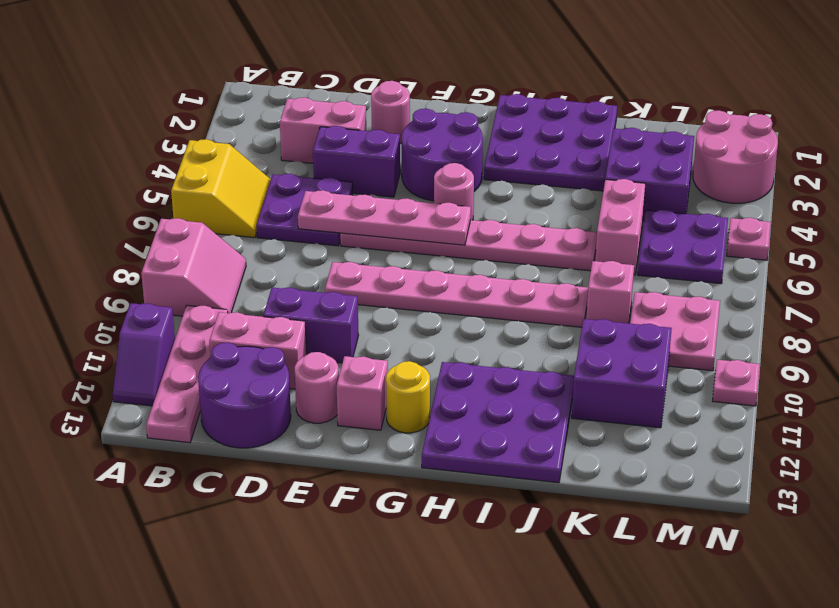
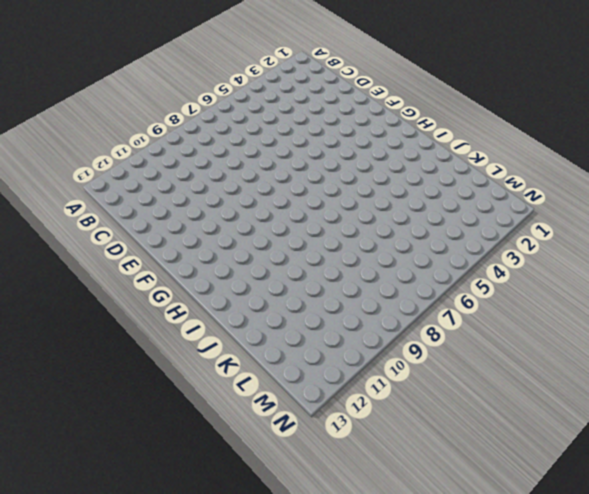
none -> yellow 2x2 slope [171,139,271,238]
none -> pink 2x2 slope [141,218,246,316]
none -> purple 1x2 slope [113,303,175,406]
none -> pink 1x4 plate [146,306,228,443]

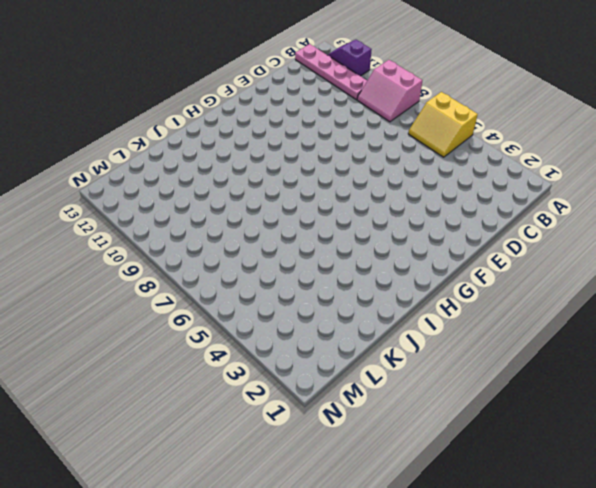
none -> pink 1x2 brick [280,97,366,163]
none -> purple 2x2 plate [256,174,353,246]
none -> pink 1x2 brick [209,312,307,389]
none -> purple 2x2 round brick [198,343,291,448]

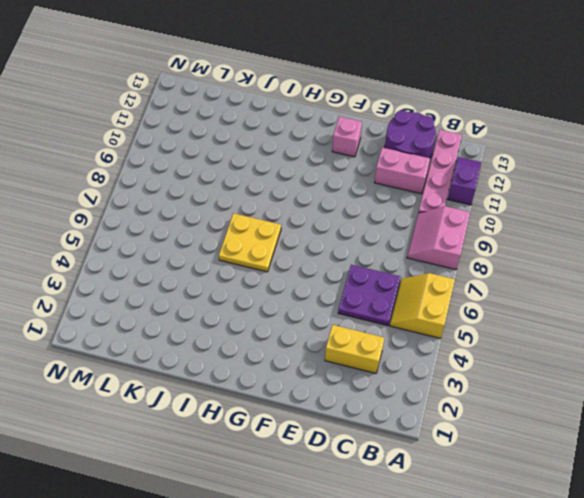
yellow 1x2 brick [325,325,384,373] -> pink 1x2 brick [280,97,366,163]
yellow 2x2 plate [219,213,281,272] -> pink 1x6 plate [340,220,597,271]
none -> purple 1x2 brick [313,126,400,197]
none -> purple 1x2 brick [263,287,358,363]
none -> pink 1x1 round brick [371,81,410,144]
none -> pink 1x6 plate [325,262,588,327]

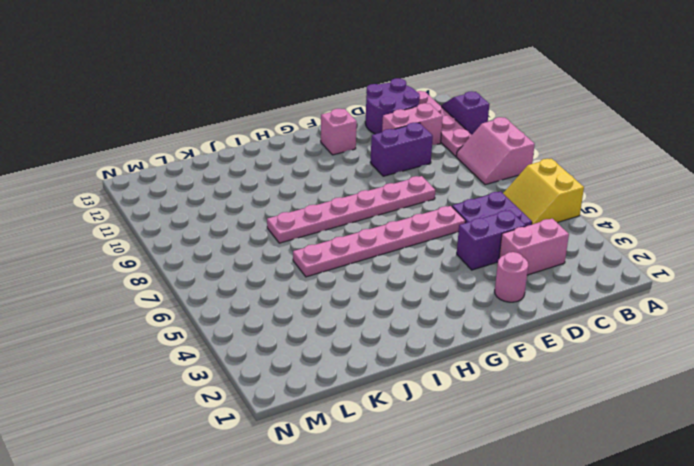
none -> pink 1x1 round brick [295,352,339,423]
none -> purple 2x2 round brick [402,109,483,201]
none -> pink 1x1 round brick [434,163,474,220]
none -> yellow 1x1 round brick [386,361,430,433]

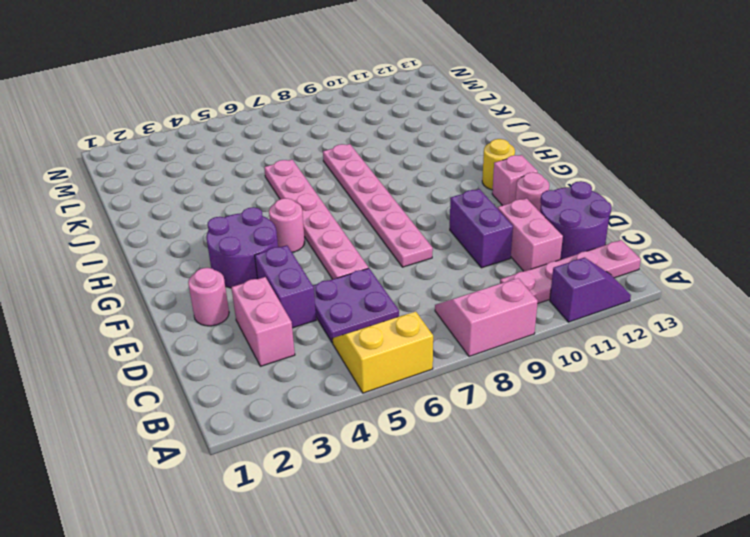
none -> purple 3x3 plate [484,94,617,191]
none -> purple 3x3 plate [422,362,574,483]
none -> purple 2x2 brick [605,128,694,221]
none -> pink 1x2 brick [595,179,646,275]

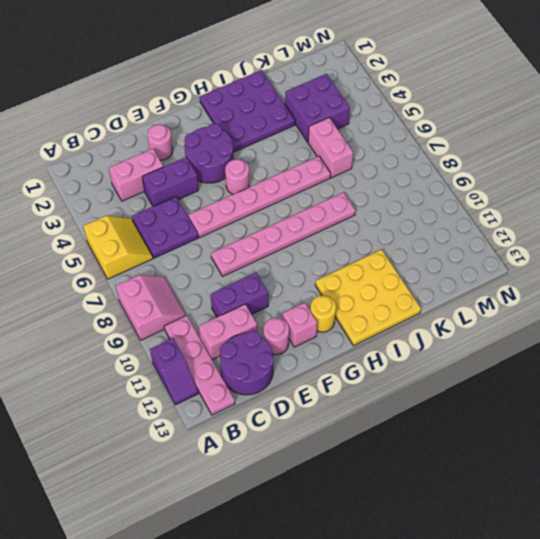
yellow 3x3 plate [315,250,421,346] -> purple 3x3 plate [422,362,574,483]
none -> pink 1x1 brick [586,261,634,323]
none -> purple 2x2 brick [572,319,672,428]
none -> purple 2x2 plate [638,210,728,284]
none -> pink 2x2 plate [630,292,720,371]

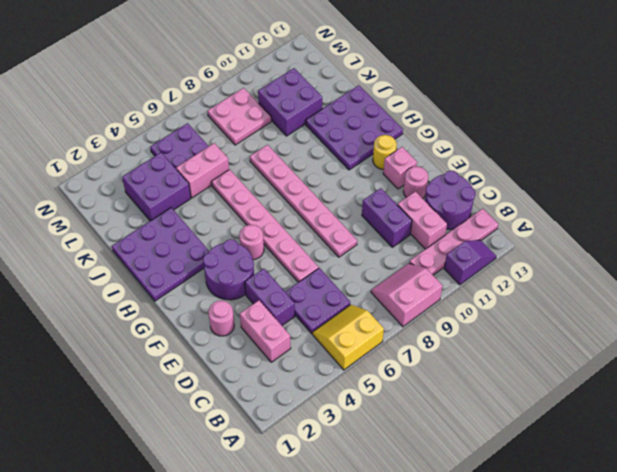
none -> pink 1x1 brick [586,261,634,323]
none -> pink 2x2 round brick [693,110,778,203]
none -> pink 1x1 plate [727,218,771,260]
none -> pink 1x1 plate [713,360,760,406]

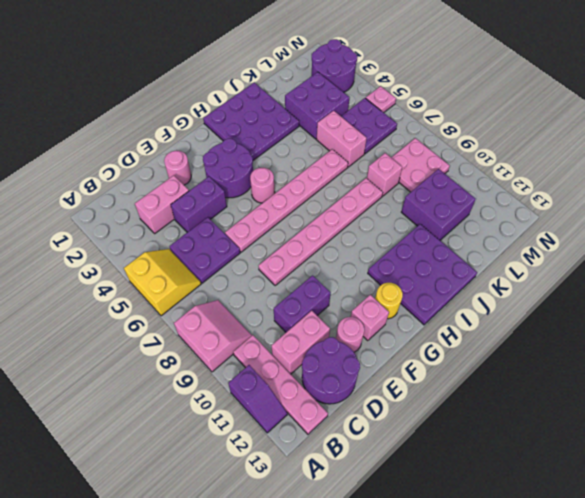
purple 2x2 round brick [312,39,357,92] -> pink 2x2 round brick [693,110,778,203]
none -> pink 1x1 plate [713,360,760,406]
none -> pink 1x4 plate [298,190,471,245]

